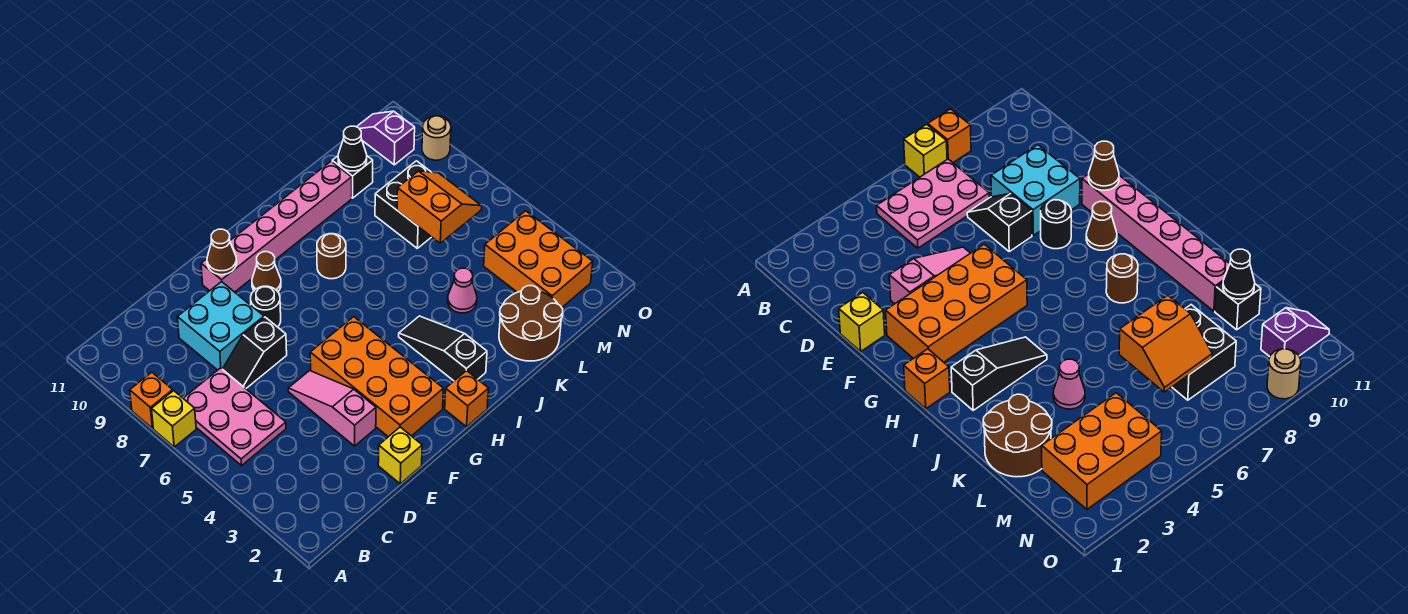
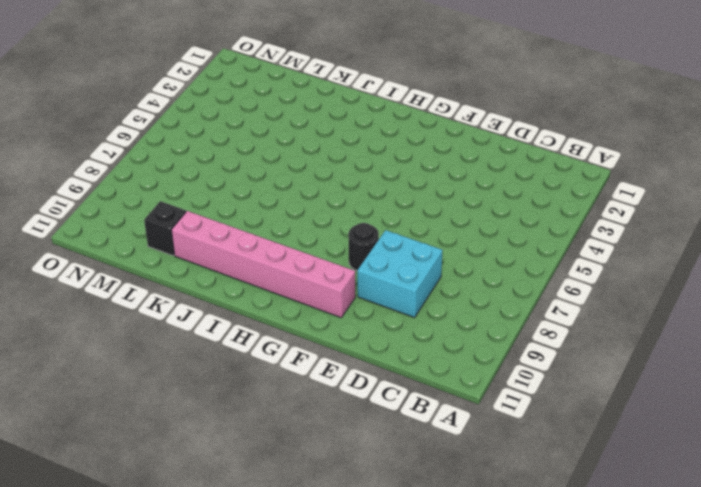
none -> yellow 1x1 brick [152,391,196,447]
none -> orange 1x1 brick [130,372,173,428]
none -> pink 2x3 plate [183,368,286,466]

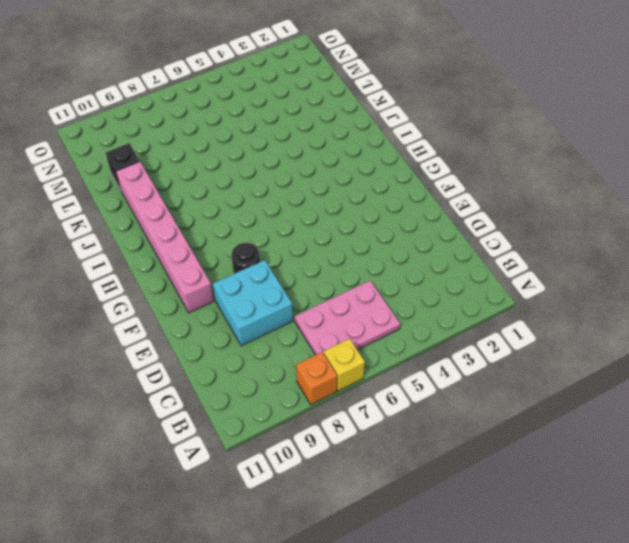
none -> black 1x2 slope [223,317,287,389]
none -> yellow 1x1 brick [378,427,422,484]
none -> pink 1x3 slope [288,371,376,446]

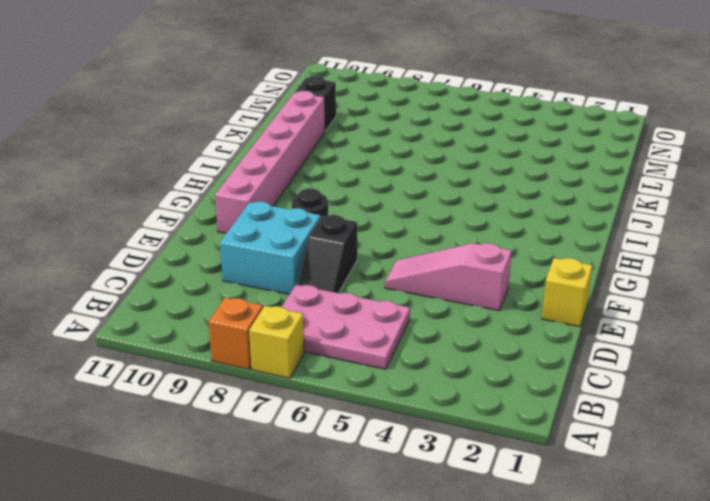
none -> orange 2x4 brick [310,317,443,437]
none -> brown 1x1 cone [252,252,281,291]
none -> orange 1x1 brick [445,370,489,427]

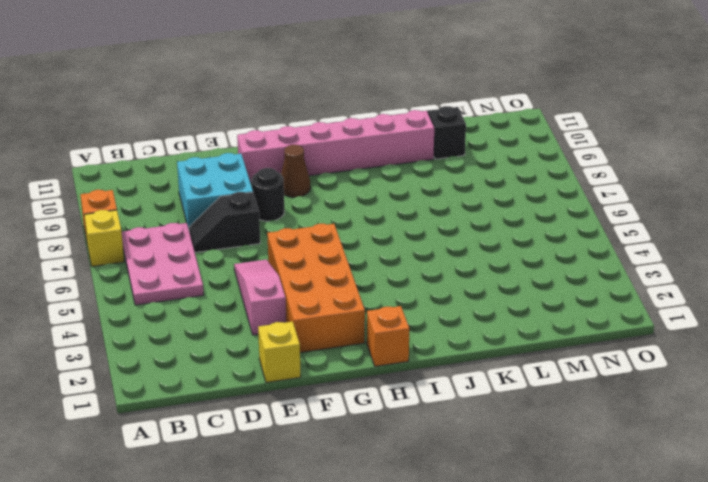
none -> black 1x3 slope [399,316,487,381]
none -> brown 1x1 round brick [317,234,346,279]
none -> brown 2x2 round brick [499,286,563,361]

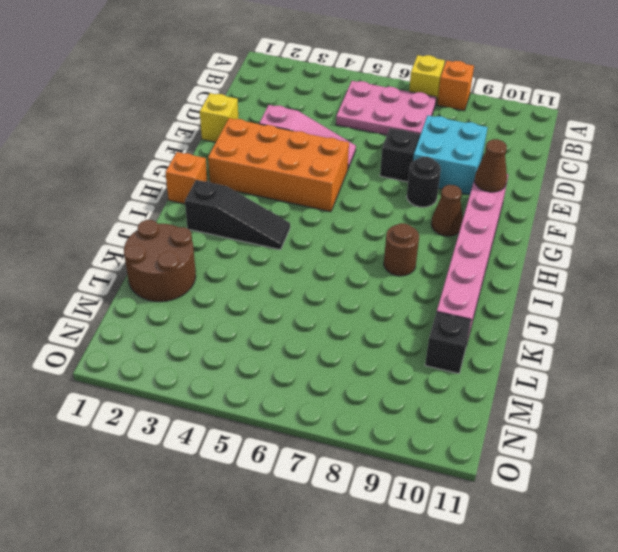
none -> pink 1x1 cone [448,268,477,313]
none -> black 2x2 brick [375,161,431,248]
none -> orange 2x3 brick [484,211,593,307]

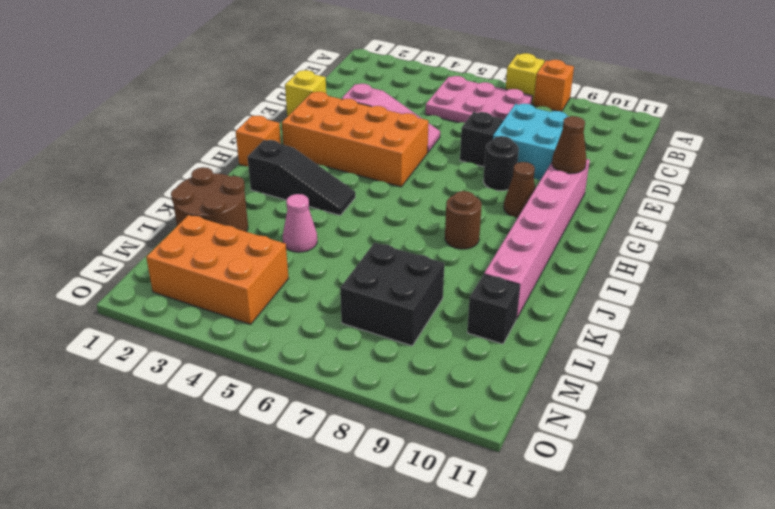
none -> purple 1x2 slope [357,111,415,165]
none -> tan 1x1 round brick [422,116,451,160]
none -> orange 2x2 slope [397,171,482,243]

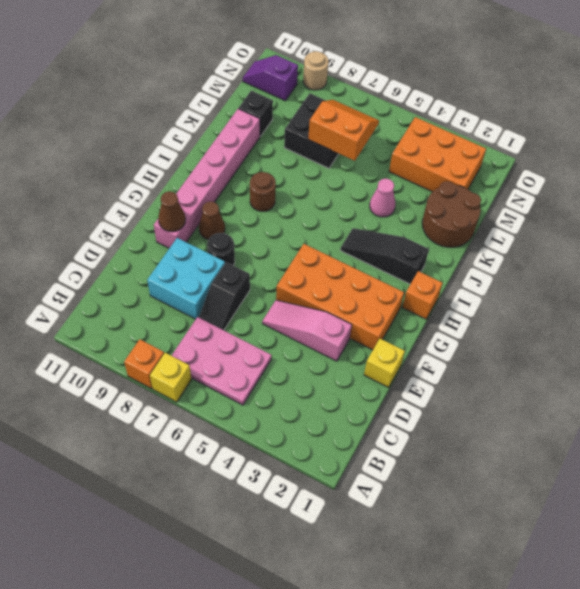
none -> black 1x1 cone [338,126,367,171]

